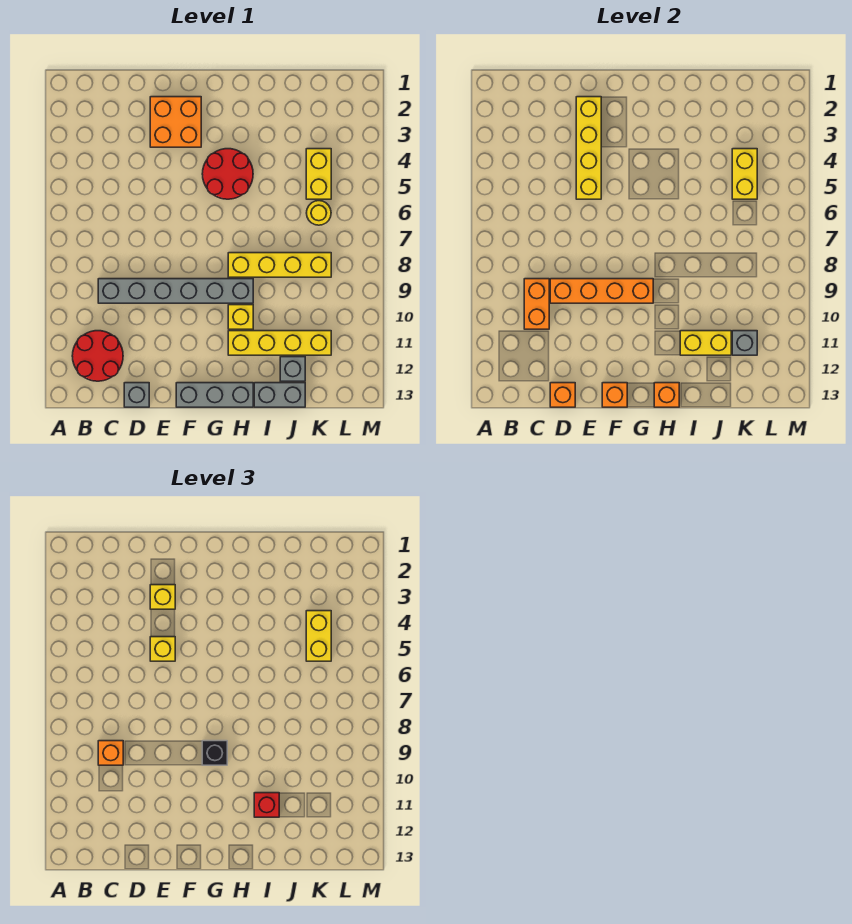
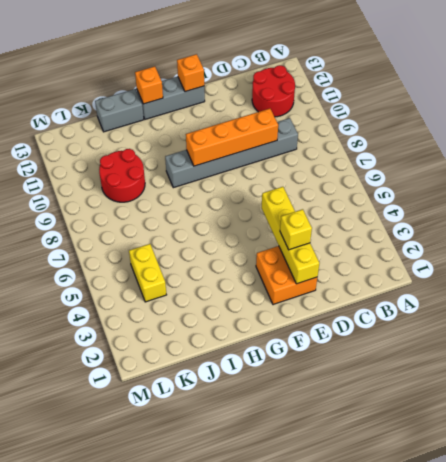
red 2x2 round brick [99,149,145,202] -> red 2x2 round brick moved to [202,149,253,199]
none -> grey 1x1 brick [124,383,149,407]
none -> yellow 1x4 brick [228,253,331,277]
none -> yellow 1x1 brick [228,305,253,329]

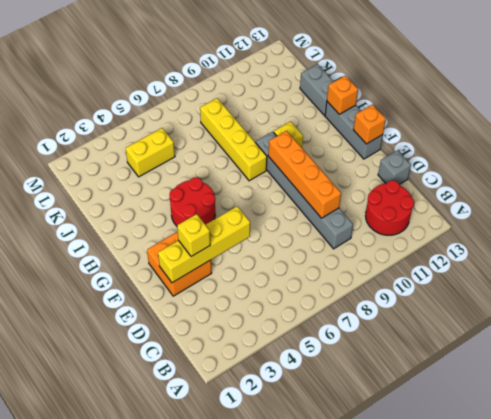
none -> yellow 1x4 brick [228,331,331,355]
none -> grey 1x1 brick [280,357,305,381]
none -> yellow 1x1 round brick [307,201,331,225]

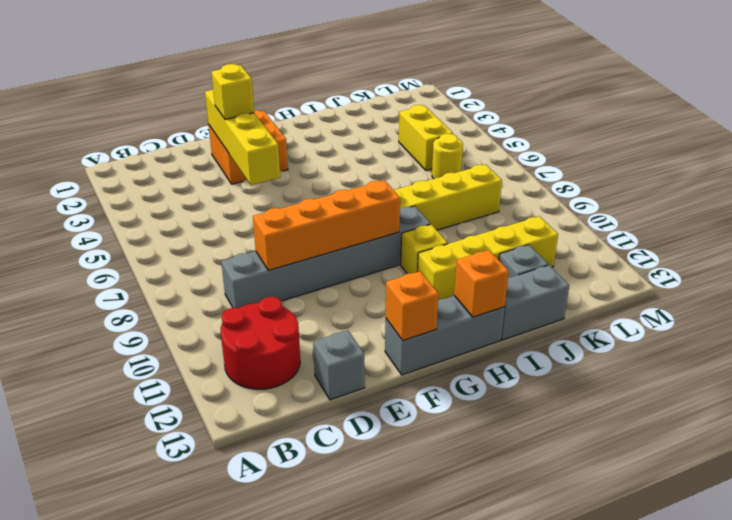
none -> red 2x2 round brick [202,149,253,199]
none -> orange 1x2 brick [524,279,549,329]
none -> orange 1x1 brick [550,383,575,407]

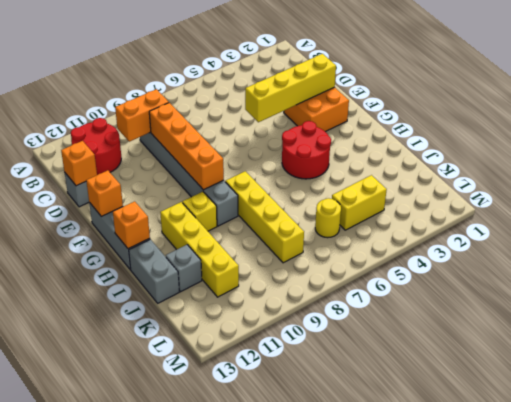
none -> yellow 1x2 brick [680,331,731,355]
none -> yellow 1x2 brick [732,149,757,199]
none -> grey 1x1 brick [732,331,757,355]

